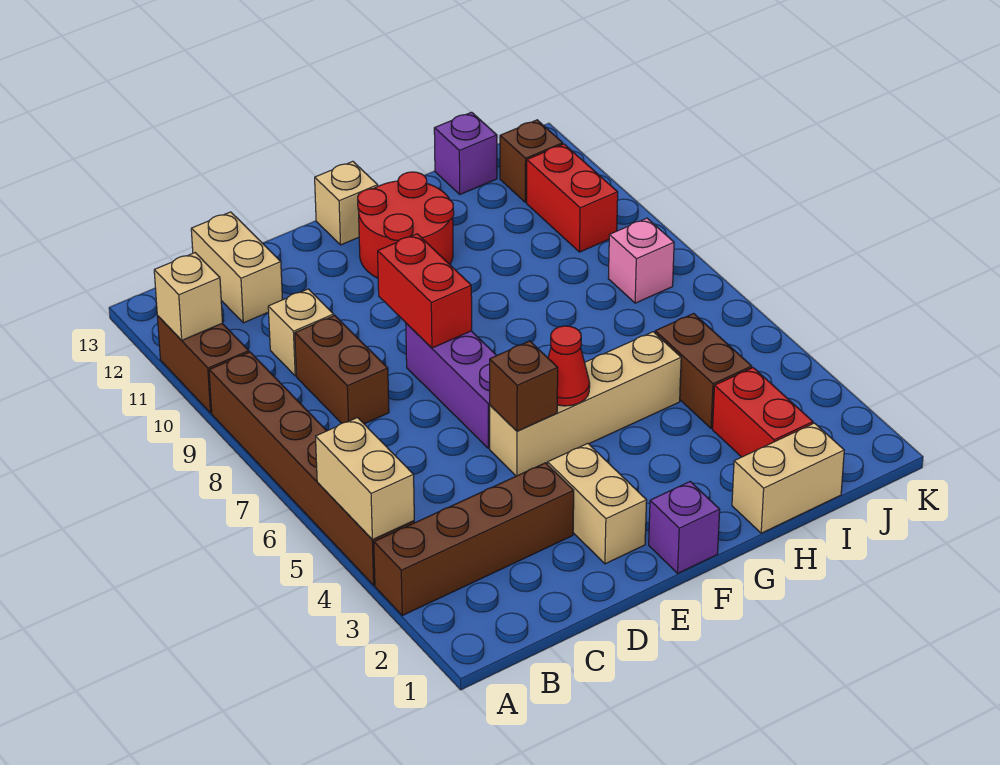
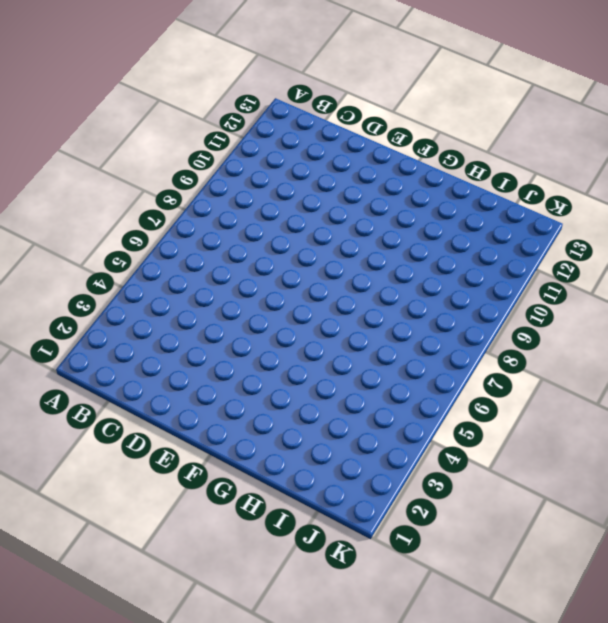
none -> brown 1x4 brick [374,463,574,615]
none -> brown 1x6 brick [209,352,414,585]
none -> brown 1x2 brick [157,316,249,413]

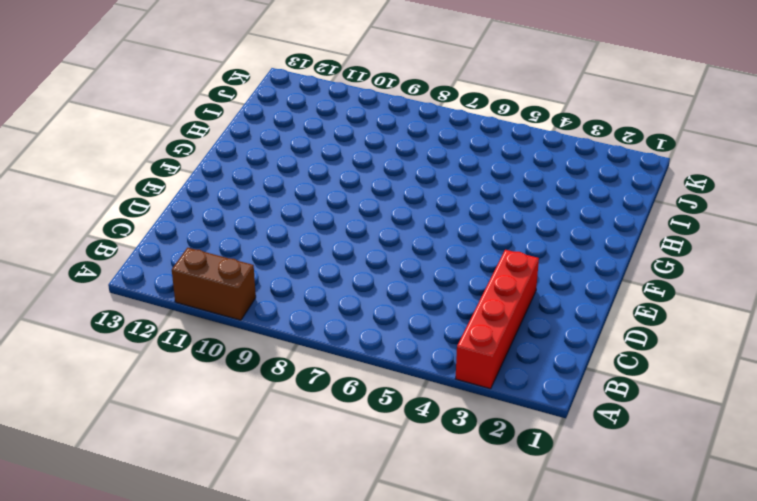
red 1x4 brick [456,250,539,389] -> brown 1x4 brick [374,463,574,615]
none -> brown 1x6 brick [209,352,414,585]
none -> brown 1x2 brick [295,316,389,424]
none -> tan 1x1 brick [268,289,334,376]

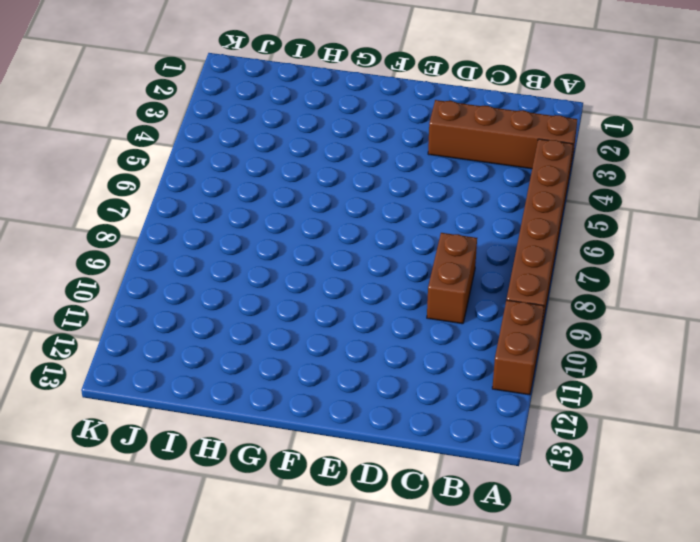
none -> tan 1x1 brick [268,289,334,376]
none -> tan 1x2 brick [191,212,283,323]
none -> tan 1x2 brick [548,444,647,564]

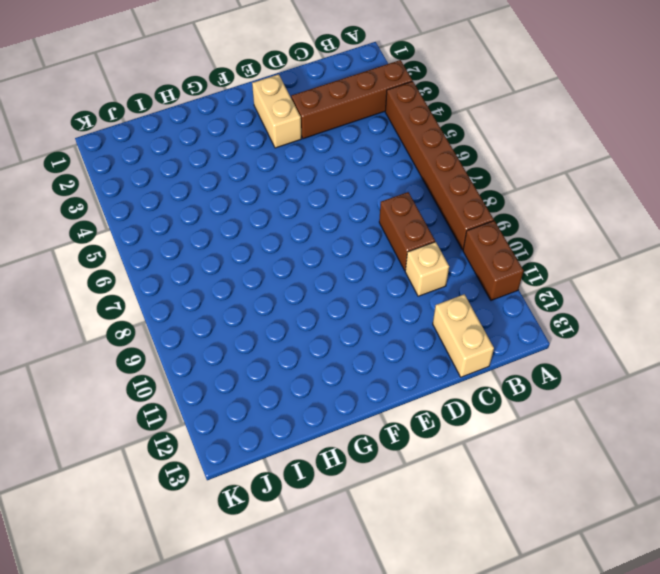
none -> tan 1x4 brick [490,332,681,476]
none -> purple 1x3 brick [406,323,497,448]
none -> purple 1x1 brick [649,482,720,573]

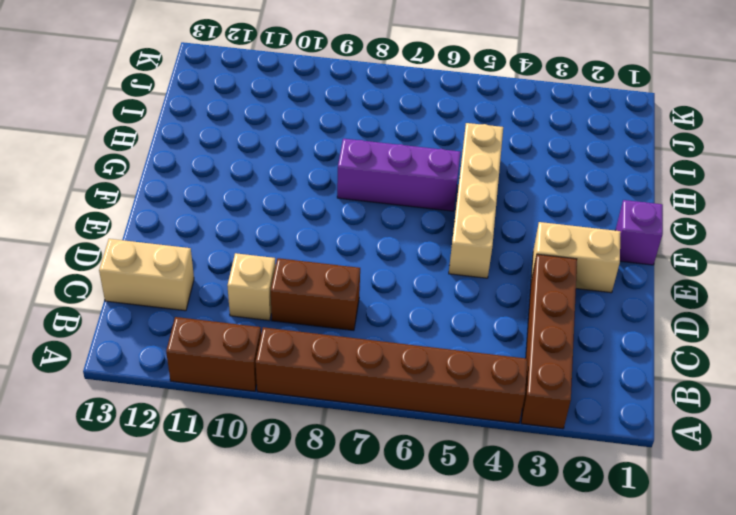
purple 1x3 brick [337,139,461,211] -> purple 1x3 brick moved to [406,323,497,448]
none -> red 2x2 round brick [358,172,454,278]
none -> tan 1x1 brick [315,161,378,245]
none -> tan 1x2 brick [732,423,844,533]

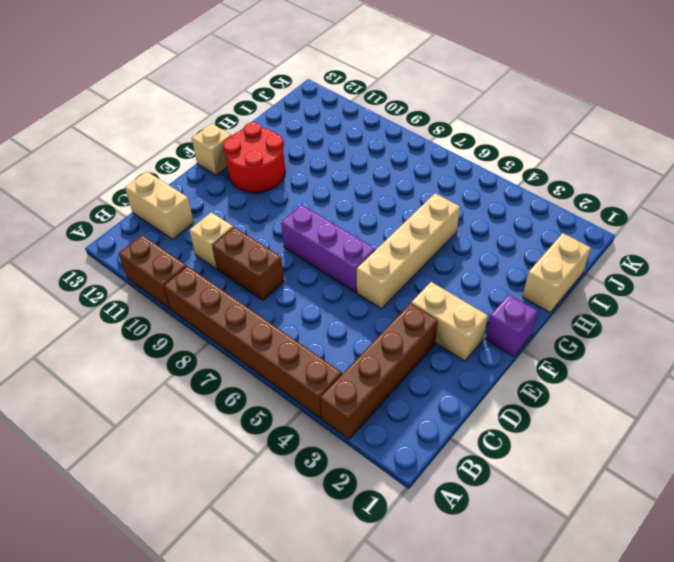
none -> red 1x2 brick [713,368,813,457]
none -> brown 1x2 brick [655,314,752,429]
none -> purple 1x1 brick [434,112,497,194]

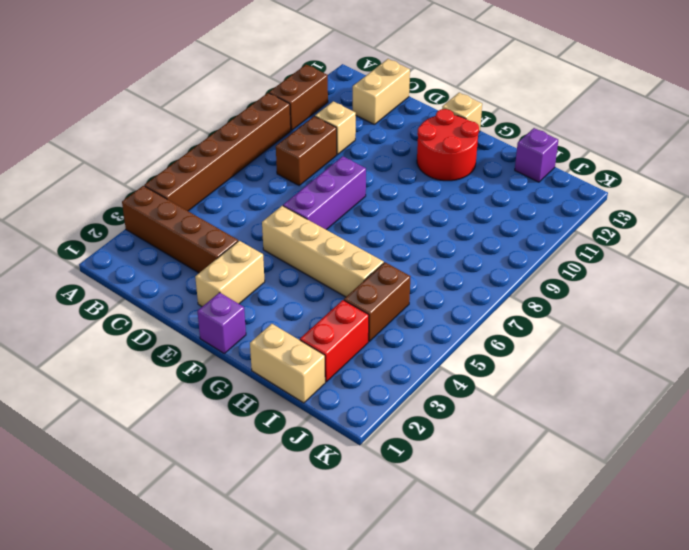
none -> pink 1x1 brick [608,218,674,303]
none -> red 1x2 brick [527,144,618,252]
none -> brown 1x1 brick [500,120,563,202]

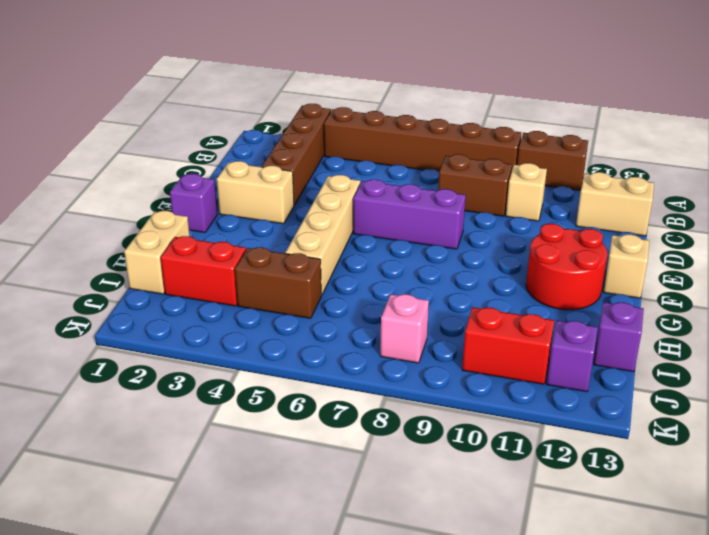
purple 1x1 brick [547,321,598,392] -> brown 1x1 brick [500,120,563,202]
none -> tan 1x2 brick [316,418,414,540]
none -> tan 1x1 brick [154,253,223,340]
none -> brown 1x1 brick [490,341,558,431]

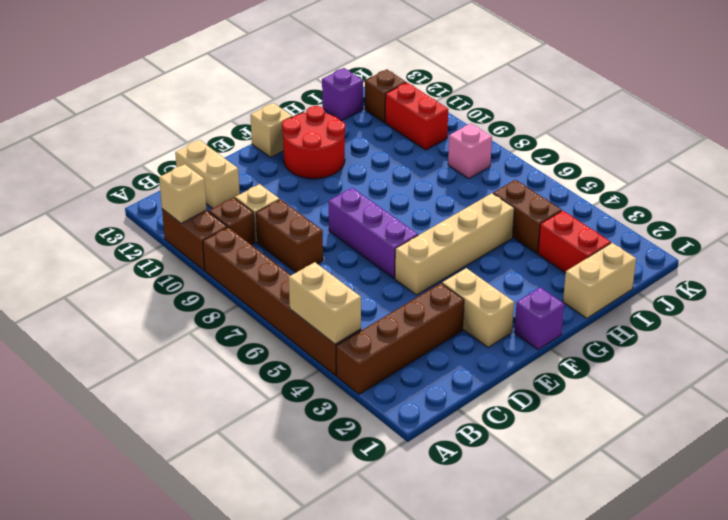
brown 1x1 brick [209,198,255,245] -> brown 1x1 brick moved to [490,341,558,431]
none -> red 1x2 brick [378,234,472,348]
none -> red 1x1 cone [548,326,590,406]

